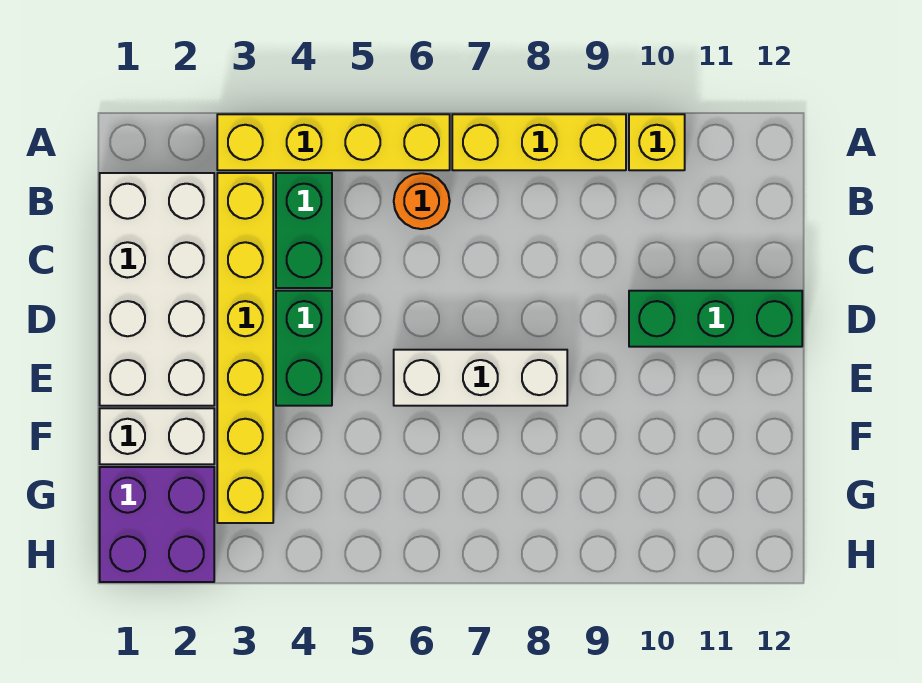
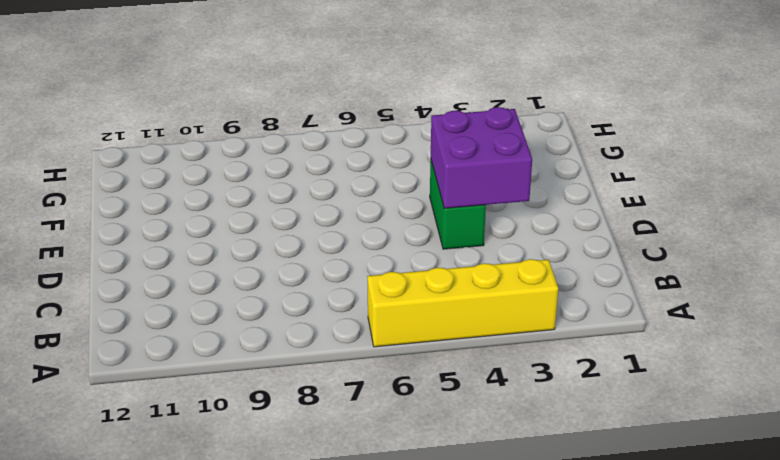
purple 2x2 brick [431,107,532,208] -> purple 2x2 brick moved to [100,467,214,582]
none -> yellow 1x3 brick [452,114,626,170]
none -> yellow 1x1 brick [629,114,685,170]
none -> white 2x4 brick [100,173,214,406]

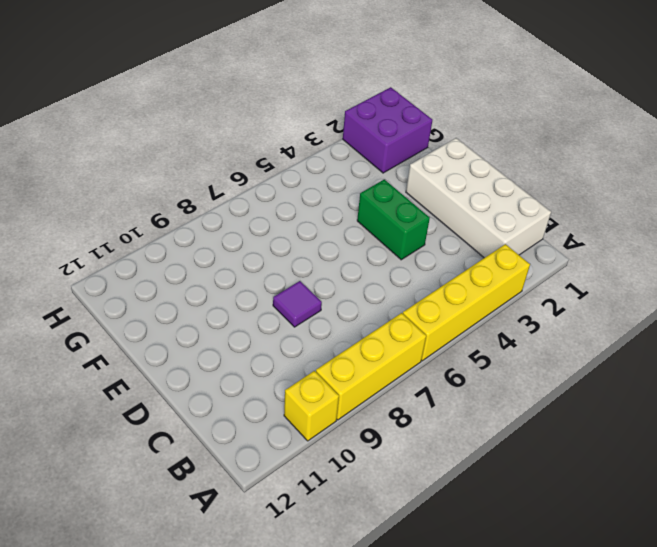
purple 1x1 tile [273,281,322,327] -> none
none -> yellow 1x6 brick [217,173,273,523]
none -> green 1x2 brick [276,173,332,288]
none -> orange 1x1 round brick [394,173,450,229]

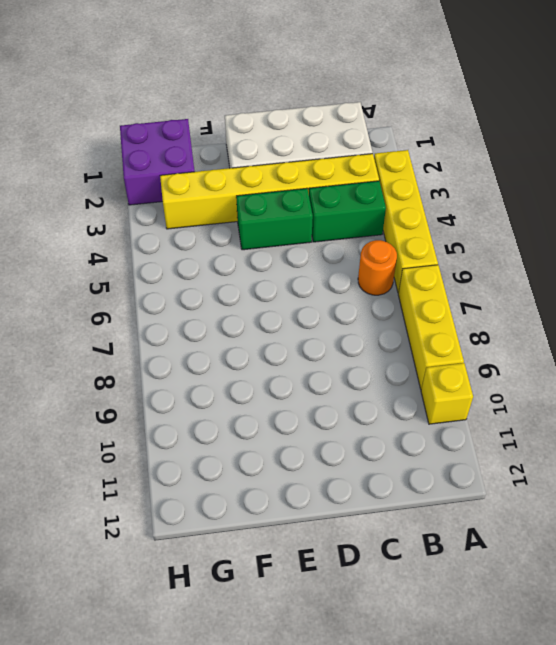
none -> green 1x3 brick [629,291,802,347]
none -> white 1x3 brick [394,350,567,406]
none -> white 1x2 brick [100,408,214,464]

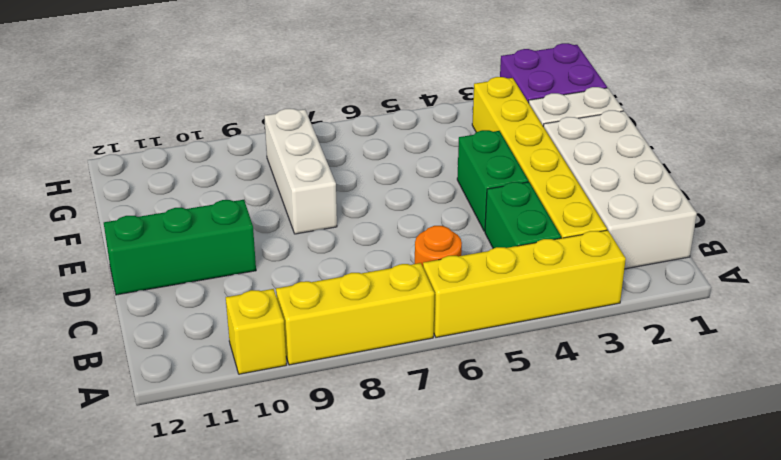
white 1x3 brick [264,109,337,234] -> white 1x3 brick turned to [394,350,567,406]

